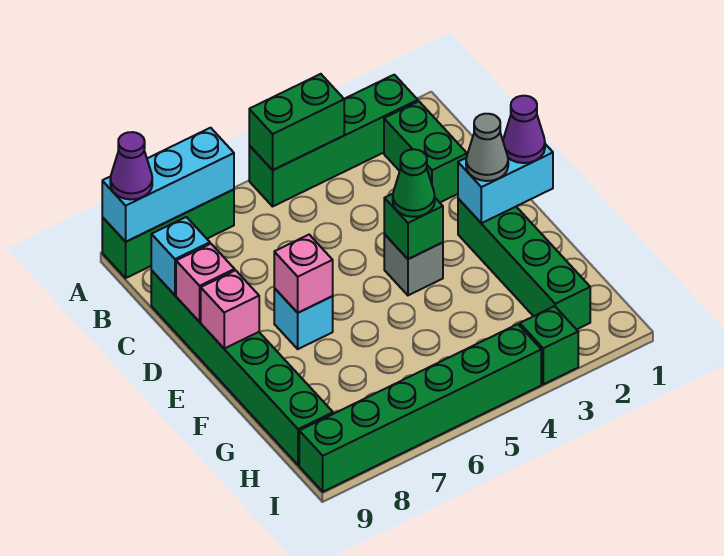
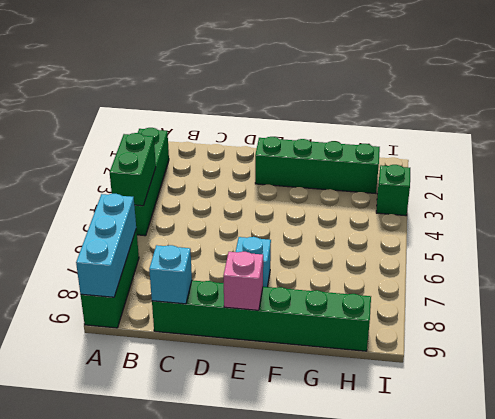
none -> green 1x2 brick [384,101,467,202]
none -> grey 1x1 brick [384,234,443,295]
none -> green 1x6 brick [299,324,541,492]

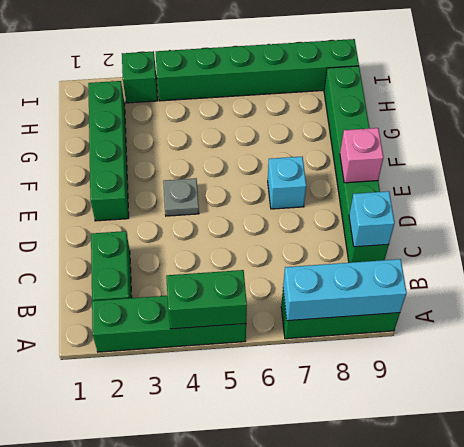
grey 1x1 plate [163,178,199,216] -> grey 1x1 brick [384,234,443,295]
none -> pink 1x1 brick [176,244,235,322]
none -> cyan 1x2 brick [458,144,553,223]
none -> green 1x1 brick [384,194,443,259]

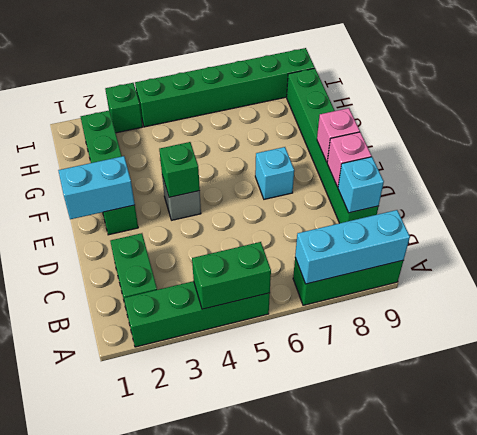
none -> pink 1x1 brick [274,235,333,313]
none -> purple 1x1 cone [110,132,152,200]
none -> purple 1x1 cone [503,96,545,163]

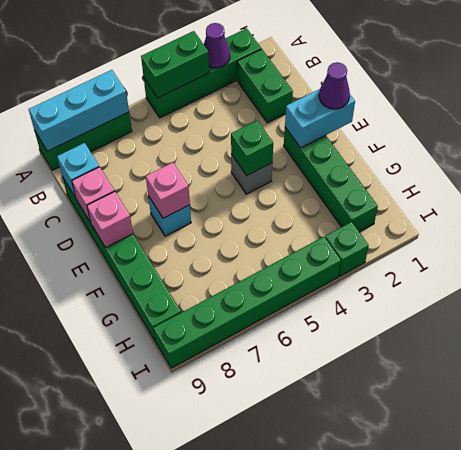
purple 1x1 cone [204,23,230,68] -> purple 1x1 cone moved to [110,132,152,200]
none -> grey 1x1 cone [466,114,508,181]
none -> green 1x1 cone [393,149,435,217]

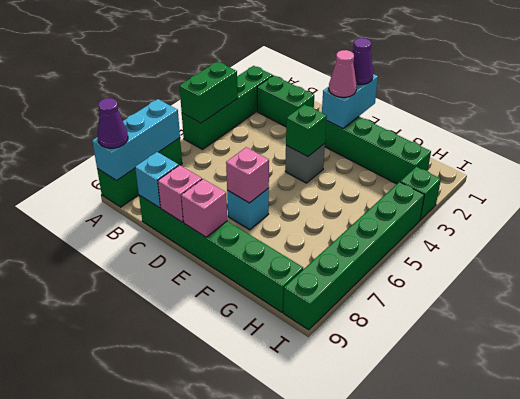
pink 1x1 cone [329,50,357,97] -> grey 1x1 cone [466,114,508,181]
none -> green 1x1 cone [393,149,435,217]

